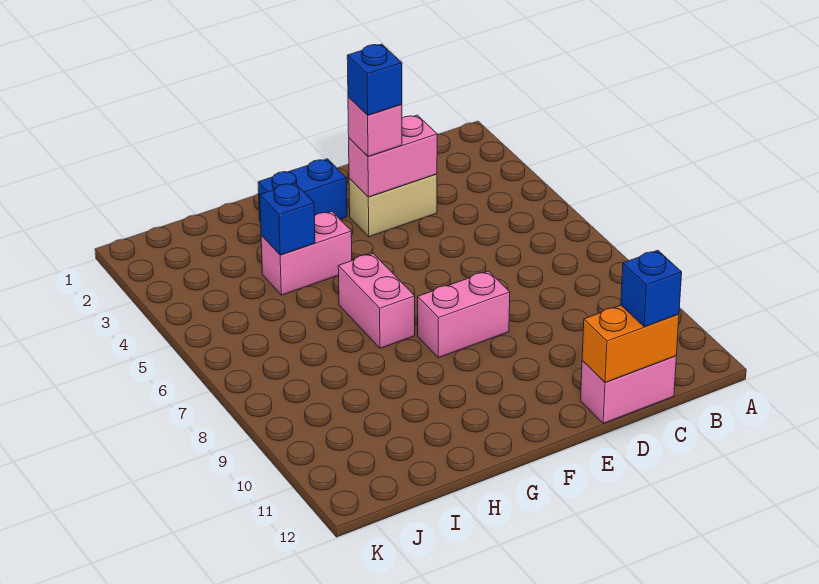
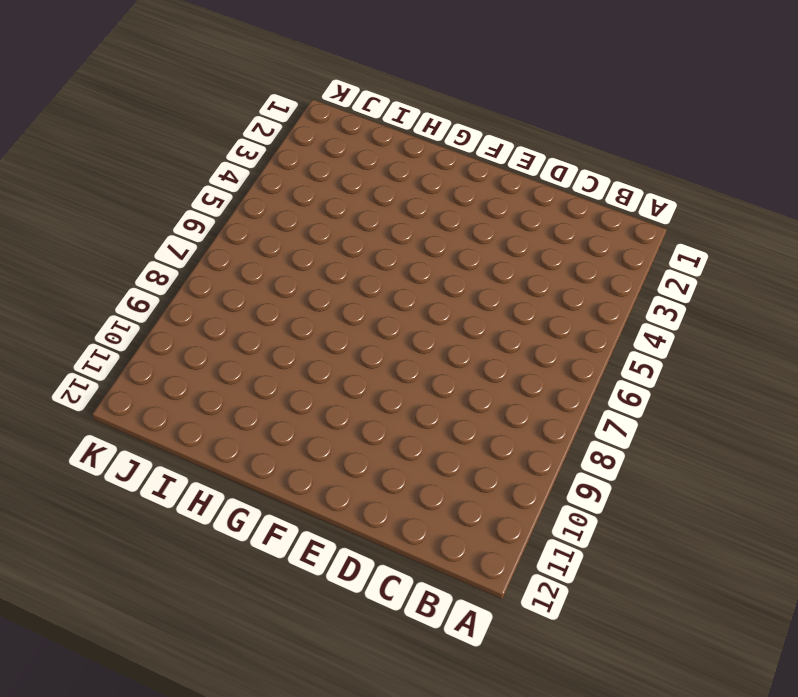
none -> pink 1x2 brick [581,356,676,423]
none -> tan 1x2 brick [349,174,437,237]
none -> pink 1x2 brick [418,271,510,358]

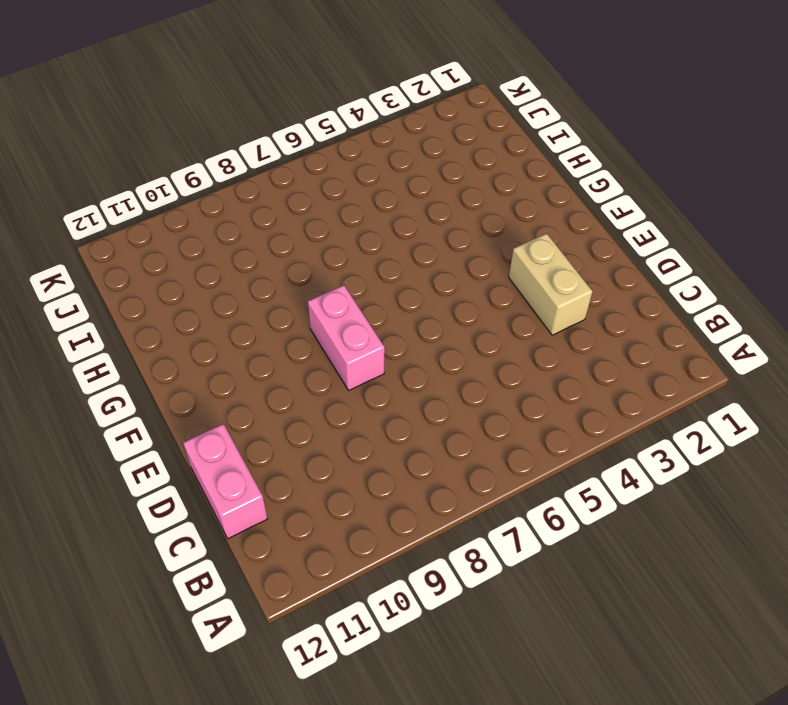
none -> blue 1x2 brick [258,159,347,222]
none -> pink 1x2 brick [261,211,352,295]
none -> pink 1x2 brick [338,254,415,348]

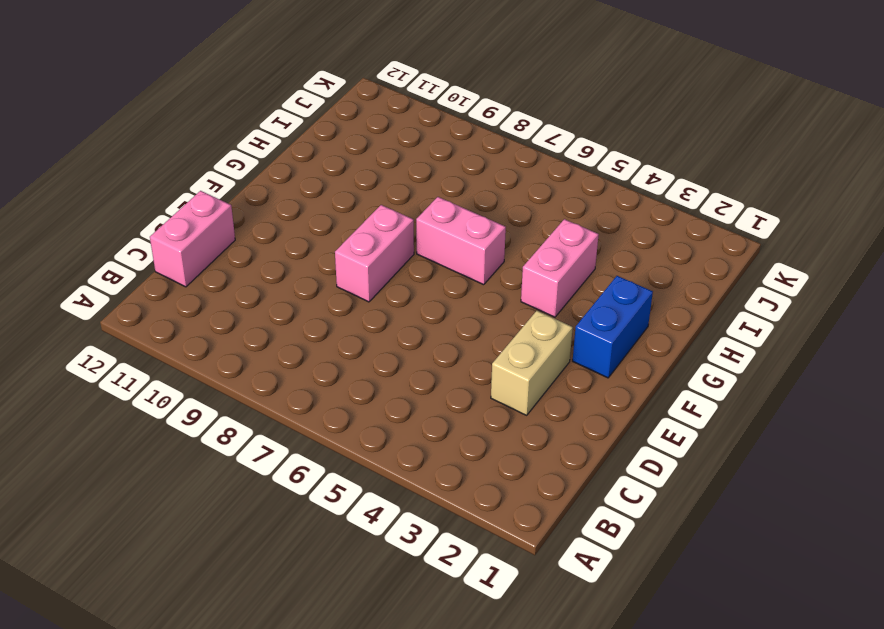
none -> orange 1x2 brick [582,305,679,382]
none -> pink 1x2 brick [349,115,437,197]
none -> blue 1x1 brick [260,183,315,255]

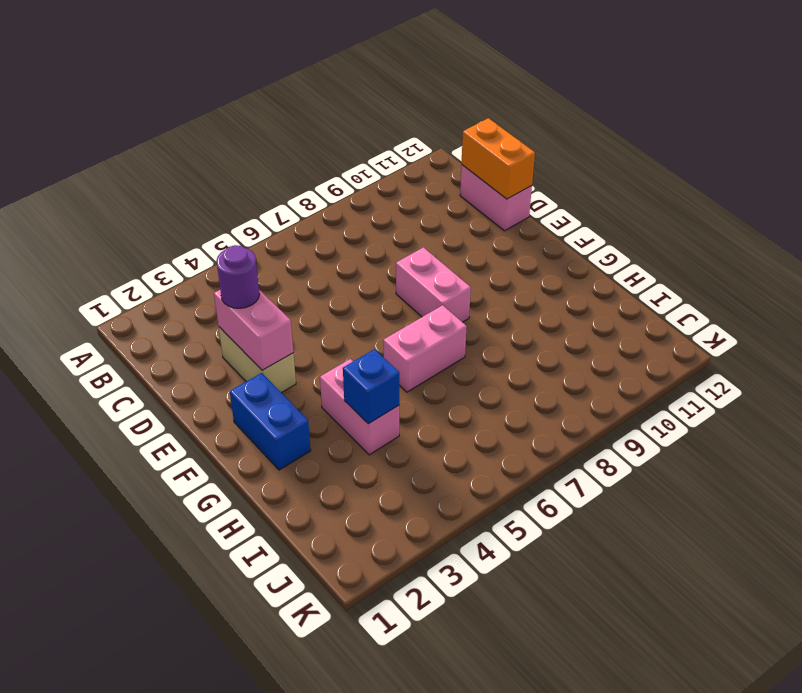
purple 1x1 round brick [217,245,259,308] -> none
none -> blue 1x1 brick [621,250,682,327]
none -> pink 1x1 brick [348,97,402,156]
none -> blue 1x1 brick [347,44,402,115]

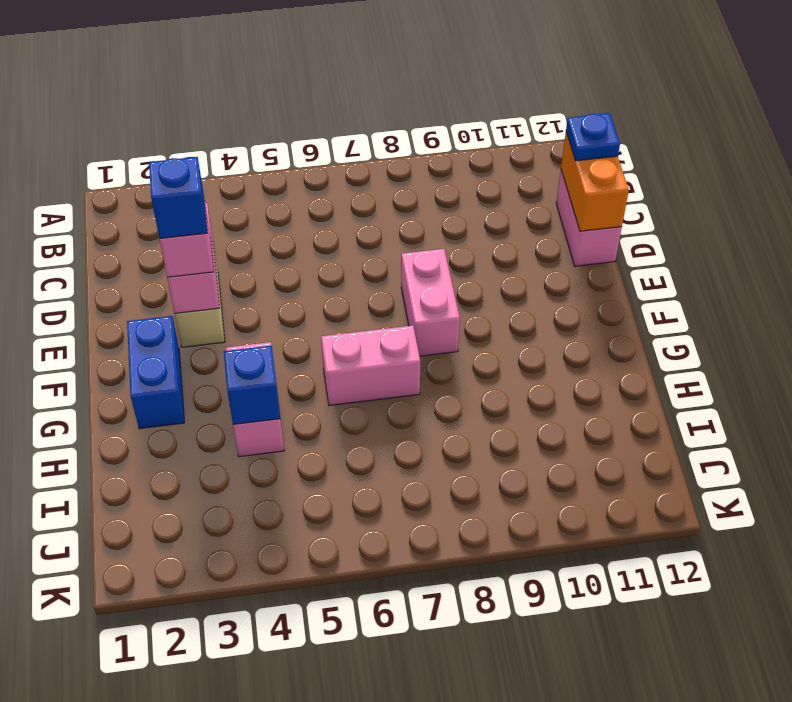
blue 1x1 plate [566,113,620,161] -> blue 1x1 brick [621,250,682,327]

